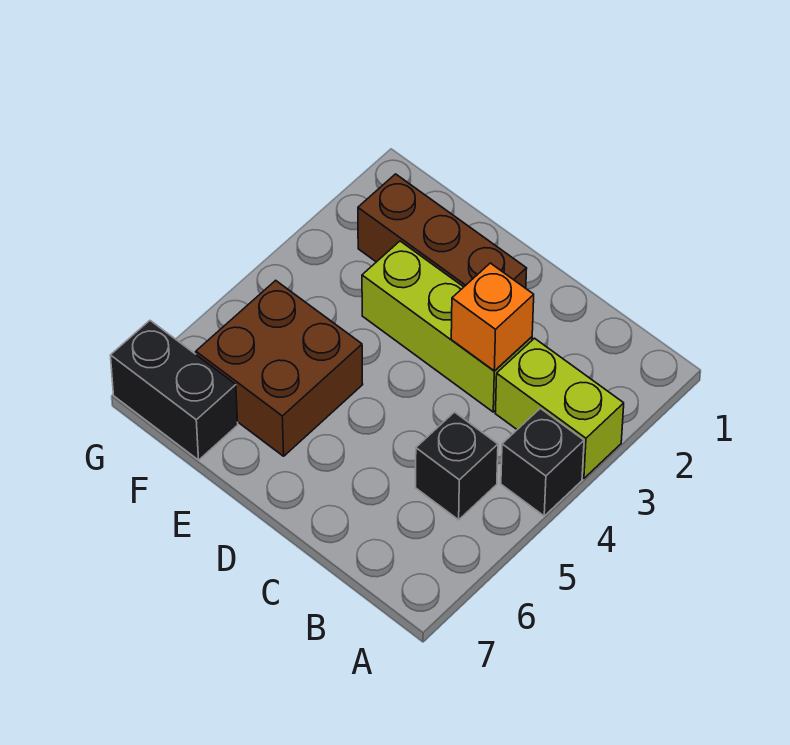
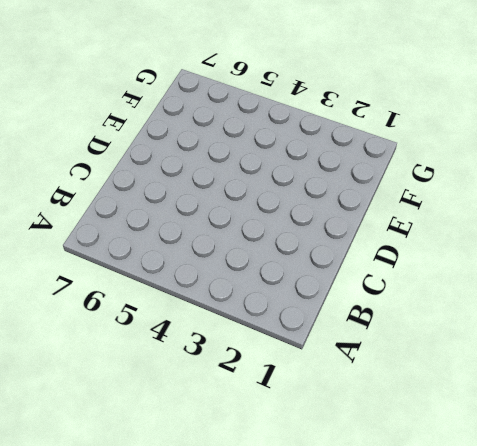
none -> lime 1x2 brick [495,338,624,478]
none -> black 1x1 brick [501,408,584,516]

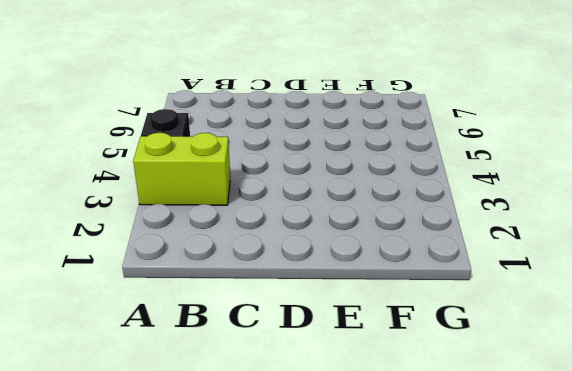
none -> black 1x1 brick [416,412,498,520]
none -> lime 1x3 brick [362,241,532,412]

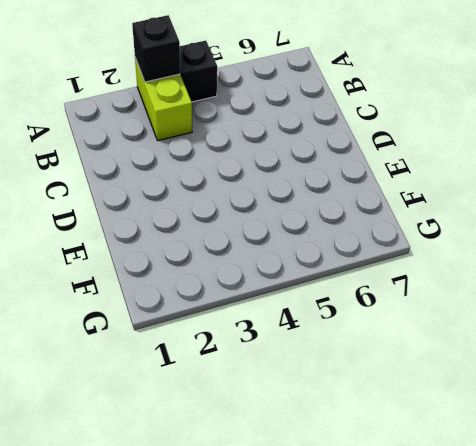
black 1x1 brick [132,15,180,82] -> black 1x1 brick moved to [416,412,498,520]
none -> lime 1x3 brick [362,241,532,412]
none -> brown 1x3 brick [358,174,527,288]

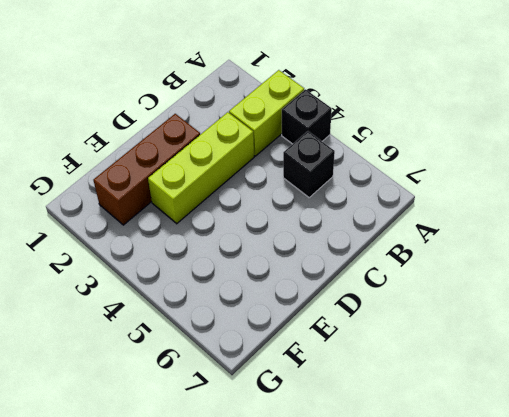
none -> brown 2x2 brick [196,280,363,456]
none -> black 1x2 brick [110,321,238,460]

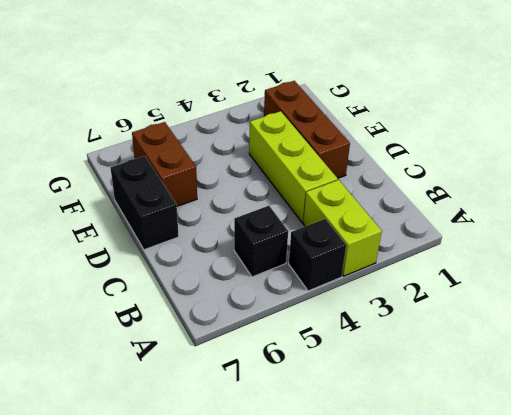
black 1x2 brick [110,156,179,250] -> black 1x2 brick moved to [110,321,238,460]
brown 1x2 brick [132,122,197,206] -> brown 2x2 brick [196,280,363,456]
none -> orange 1x1 brick [451,263,534,371]

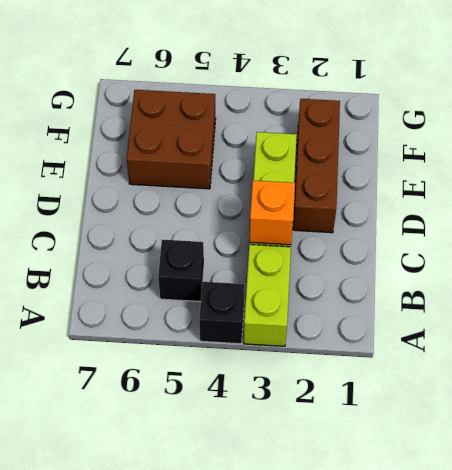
none -> black 1x2 brick [110,321,238,460]

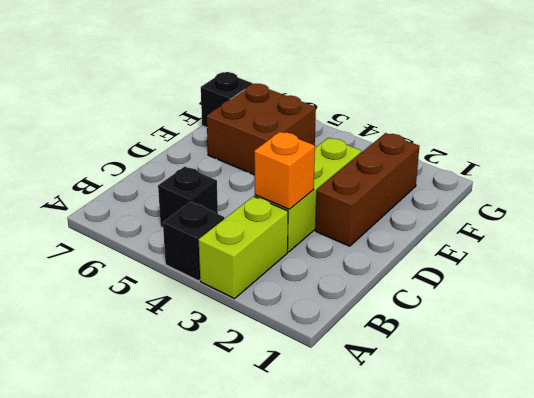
black 1x1 brick [201,72,252,128] -> black 1x2 brick [110,321,238,460]

